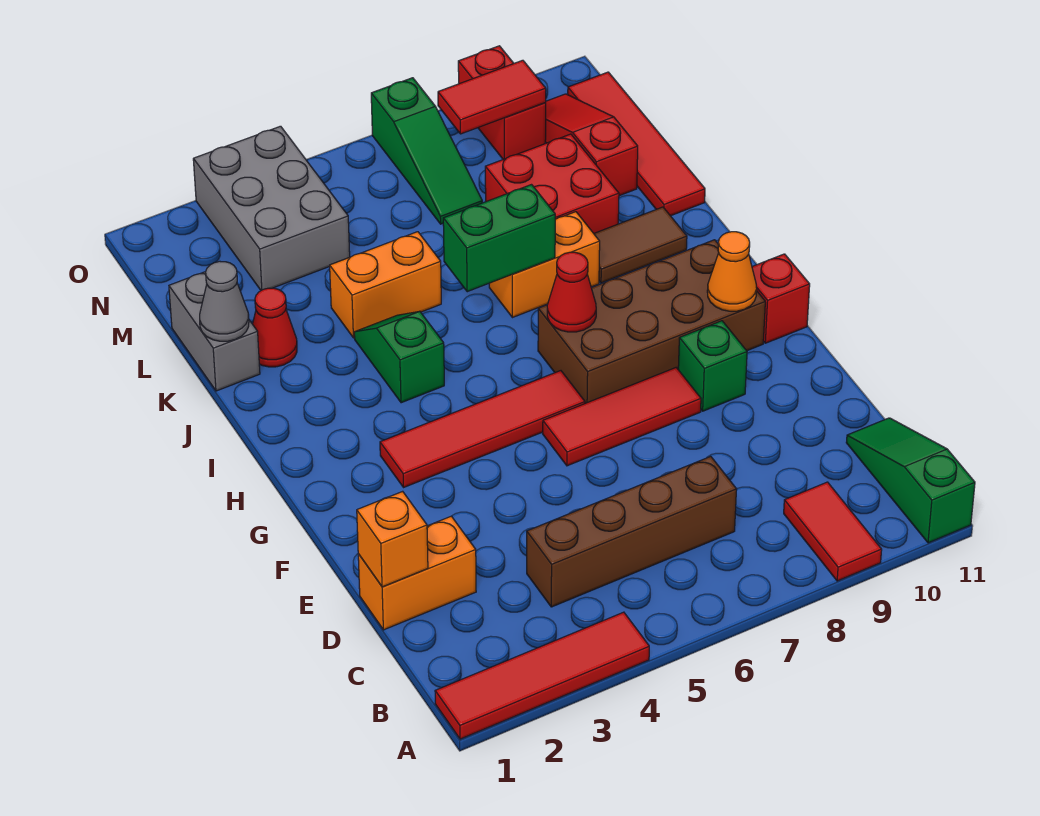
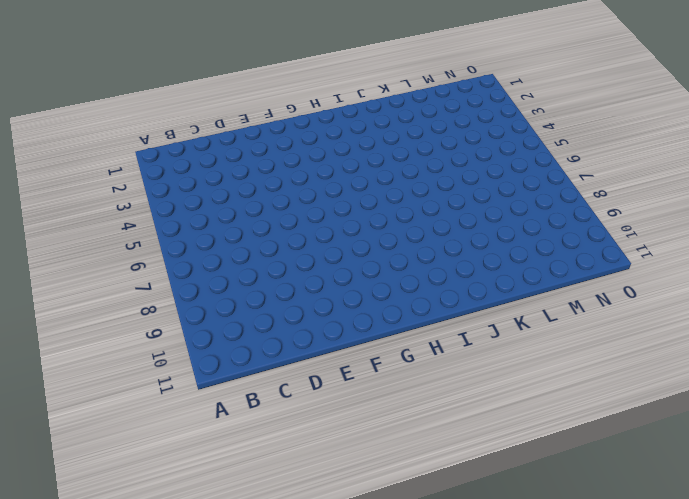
none -> red 1x4 tile [435,612,649,739]
none -> red 1x2 tile [784,482,882,581]
none -> green 1x3 slope [846,418,975,543]

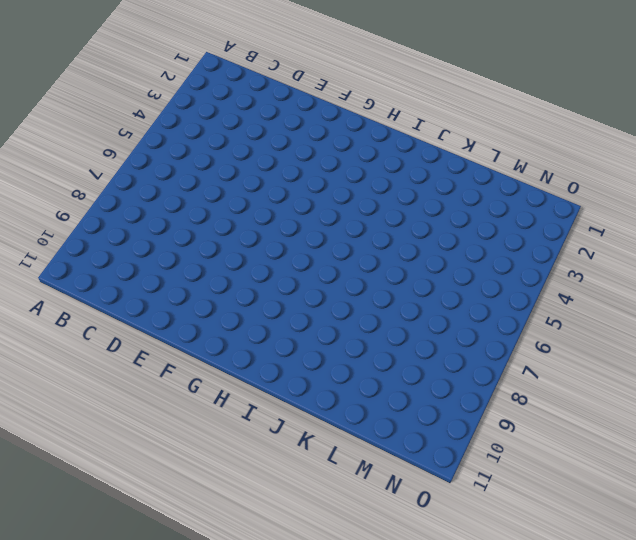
none -> red 1x4 tile [435,612,649,739]
none -> red 1x2 tile [784,482,882,581]
none -> green 1x3 slope [846,418,975,543]

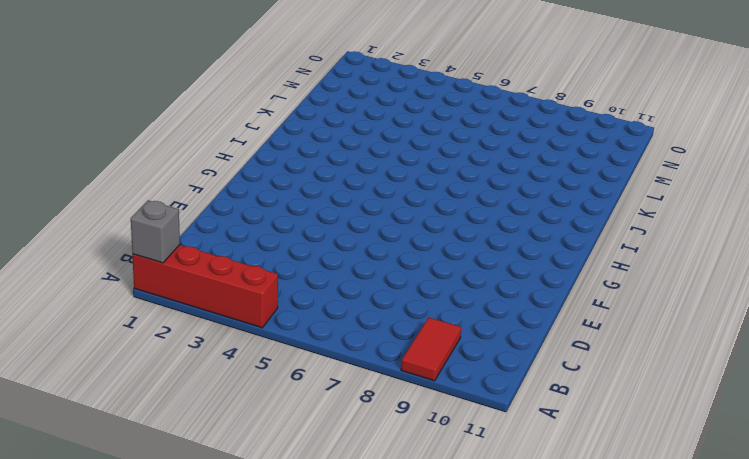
red 1x4 brick [132,245,278,328] -> red 1x4 tile [435,612,649,739]
grey 1x1 brick [131,200,180,263] -> none
none -> green 1x3 slope [846,418,975,543]
none -> brown 1x4 brick [527,456,737,607]
none -> orange 1x2 brick [358,516,476,630]

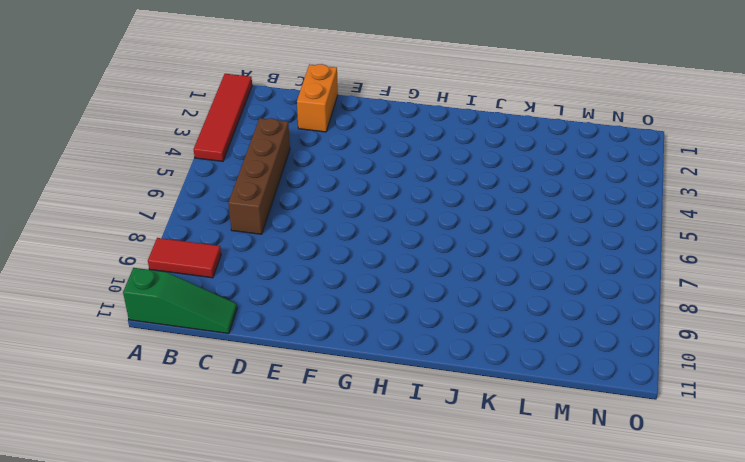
none -> red 1x3 tile [543,368,701,466]
none -> green 1x1 brick [678,321,747,411]
none -> red 1x4 tile [380,371,585,488]

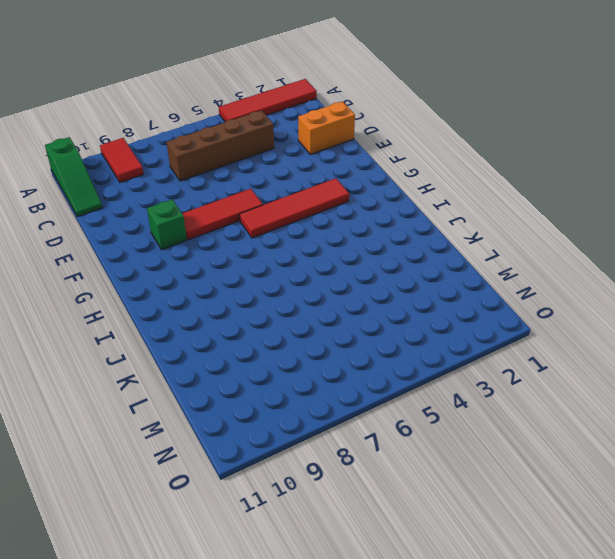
none -> brown 2x4 brick [538,240,765,403]
none -> red 1x1 brick [752,254,810,343]
none -> green 1x2 slope [354,311,444,403]

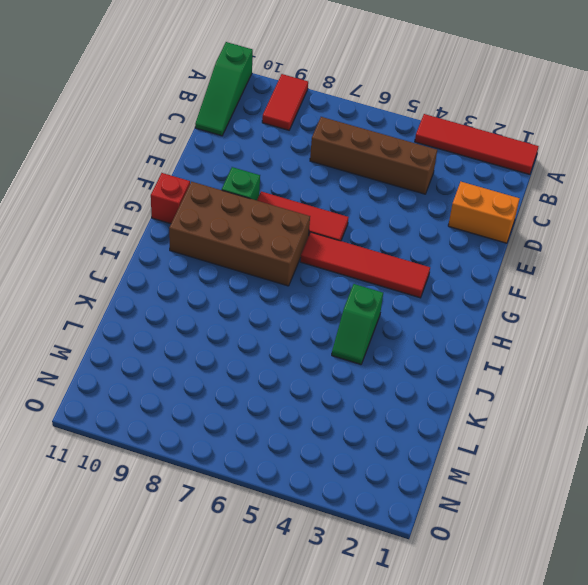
none -> orange 1x2 brick [489,212,600,318]
none -> brown 1x2 tile [594,207,687,283]
none -> grey 1x2 brick [169,272,260,391]

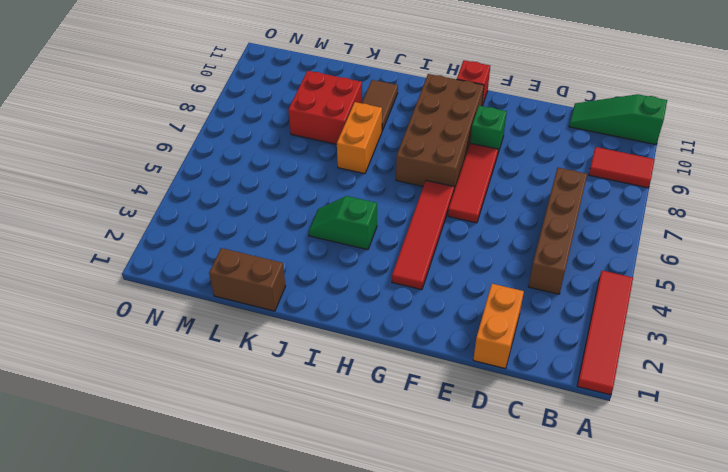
brown 1x2 brick [209,248,286,311] -> grey 1x2 brick [169,272,260,391]
none -> red 1x1 cone [253,288,297,367]
none -> orange 1x2 brick [330,232,441,338]
none -> red 1x4 tile [568,72,705,216]

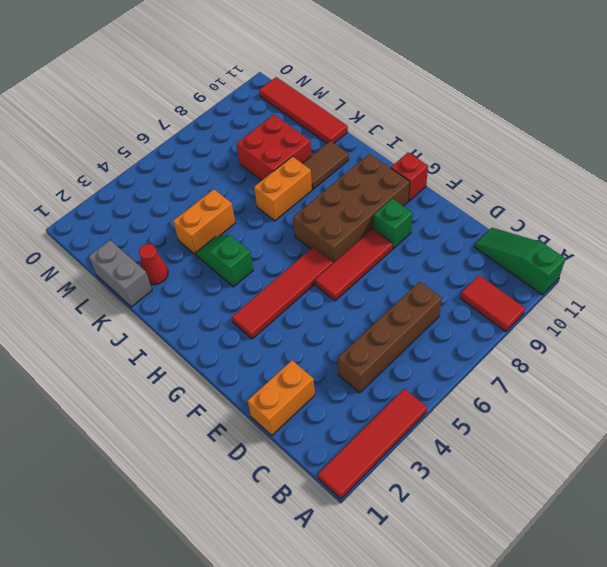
none -> red 1x3 slope [545,94,638,196]
none -> grey 2x3 brick [193,126,350,290]
none -> green 1x3 slope [371,78,482,224]

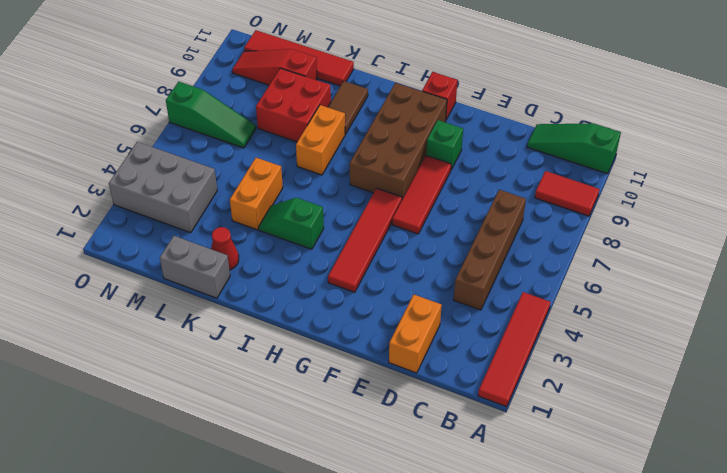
none -> red 1x2 brick [458,46,546,159]
none -> orange 1x1 brick [357,491,428,587]
none -> orange 1x1 cone [707,232,757,311]

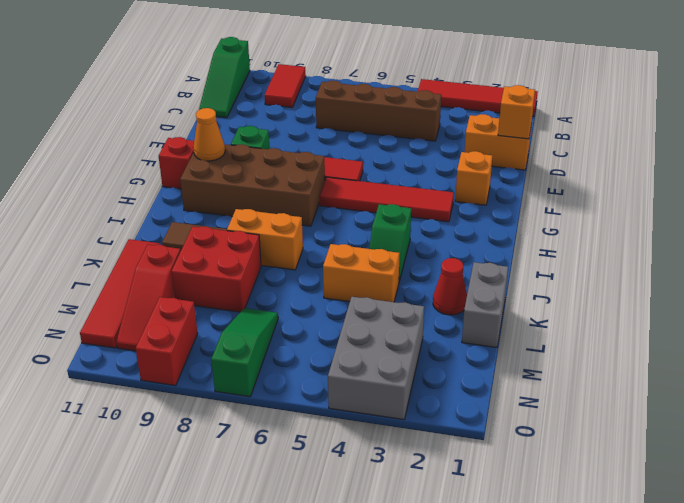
orange 1x1 brick [455,151,492,205] -> none
none -> red 1x1 cone [547,252,596,332]
none -> green 1x2 brick [443,185,555,292]
none -> grey 1x1 cone [200,261,249,341]

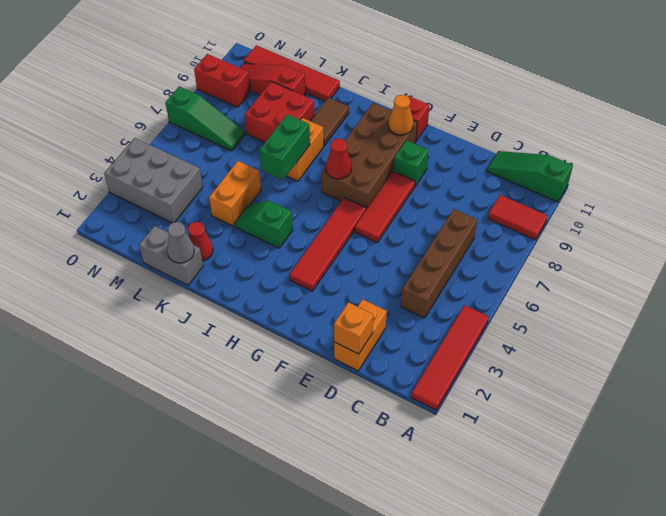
none -> red 1x2 tile [438,60,546,134]

